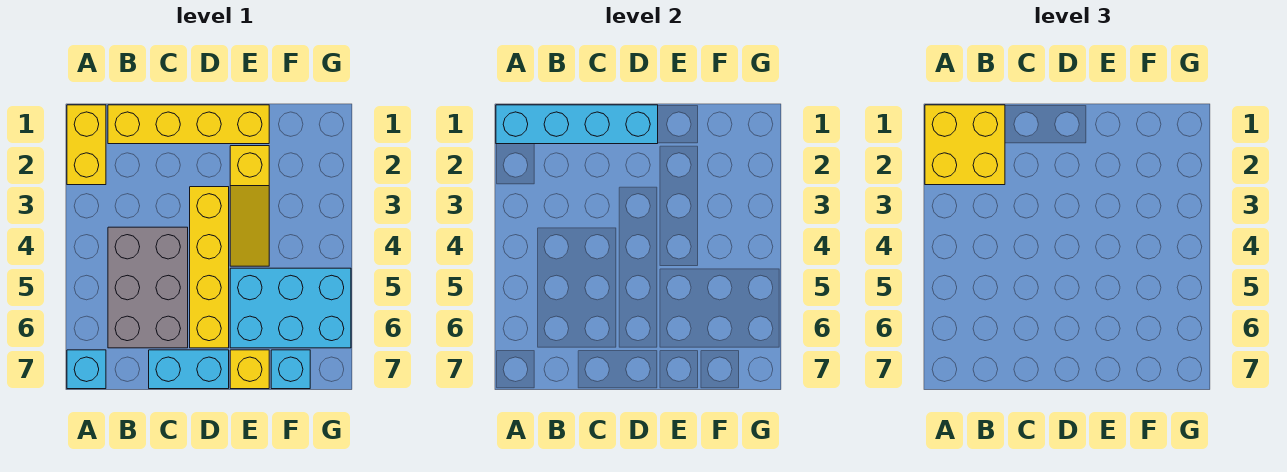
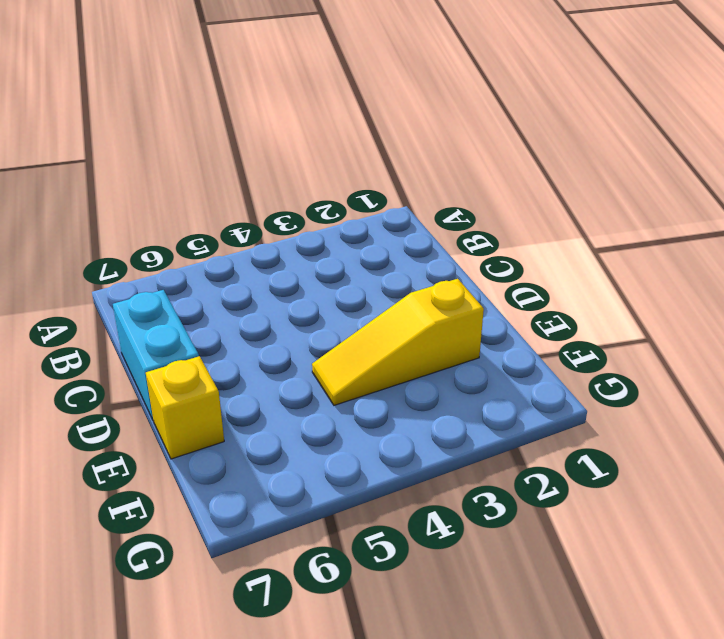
none -> yellow 1x2 brick [67,105,106,185]
none -> cyan 1x1 brick [67,350,106,389]
none -> yellow 1x4 brick [108,105,269,144]

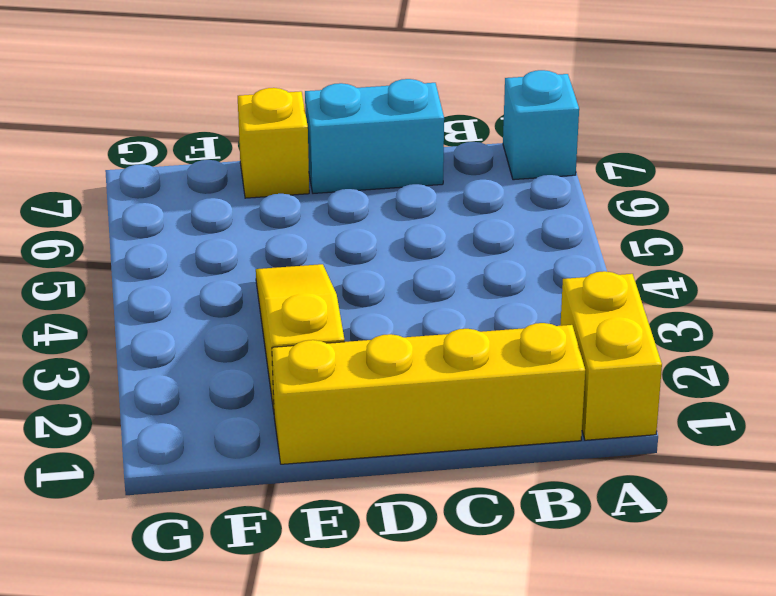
none -> grey 2x3 brick [108,227,188,348]
none -> yellow 1x4 brick [190,187,229,348]
none -> cyan 2x3 brick [230,268,351,348]

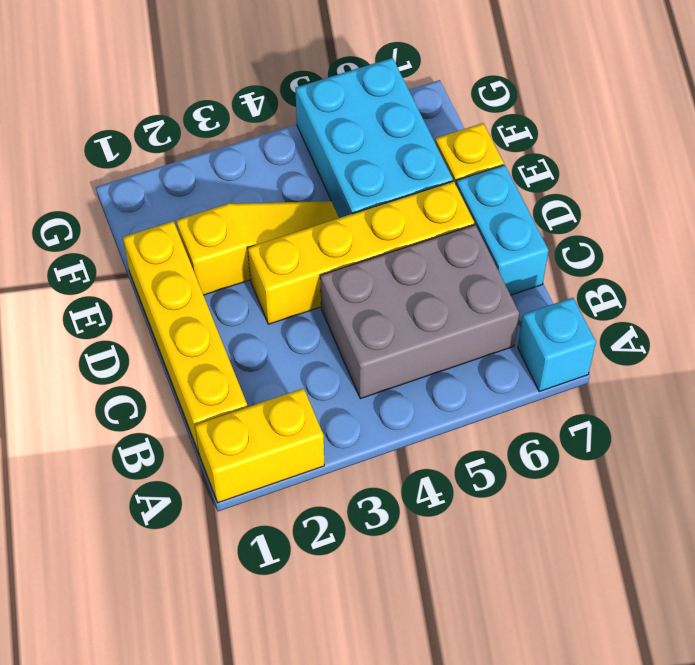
none -> cyan 1x1 brick [271,350,310,389]
none -> cyan 1x4 brick [496,105,658,144]
none -> yellow 2x2 brick [925,105,1005,185]

